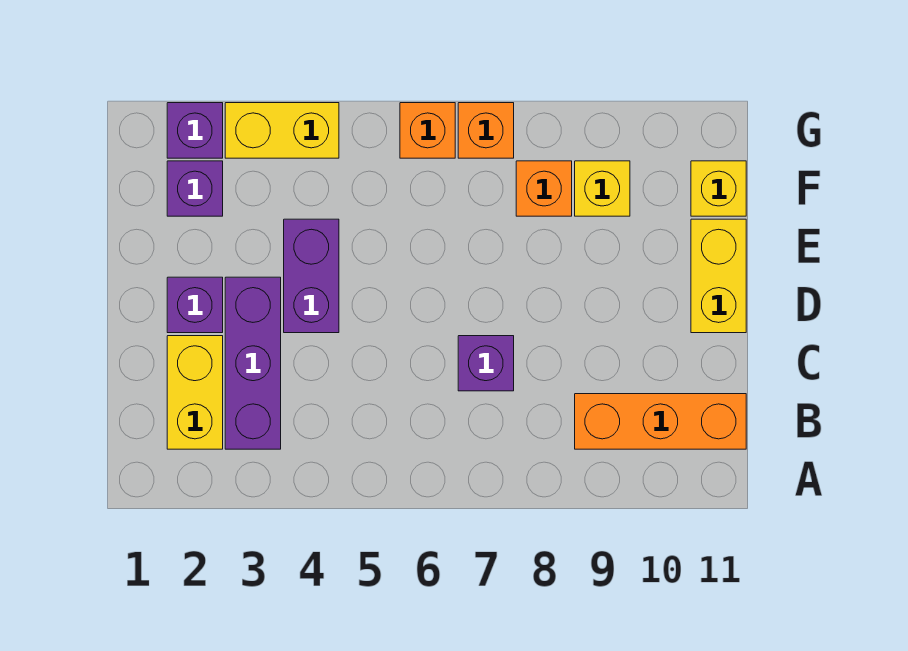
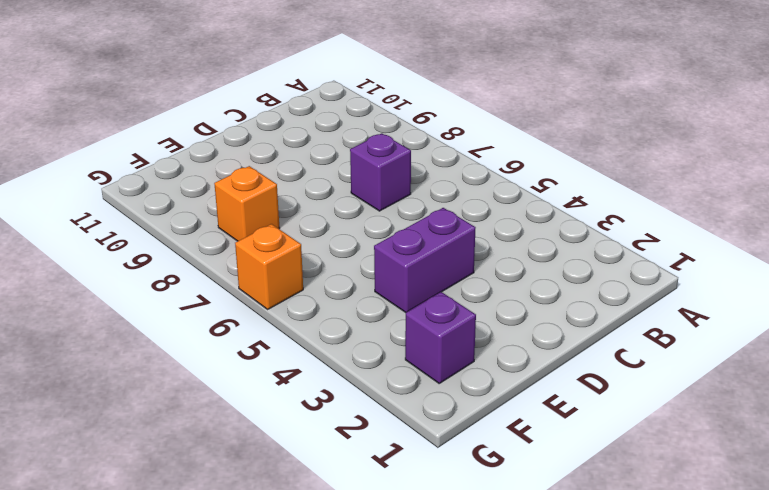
none -> yellow 1x2 brick [167,336,223,449]
none -> purple 1x3 brick [225,277,281,449]
none -> orange 1x3 brick [575,394,746,449]

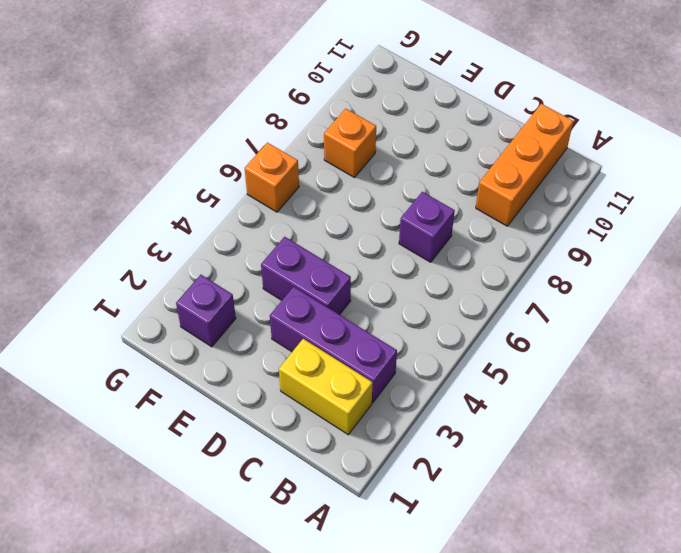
none -> purple 1x1 brick [167,277,223,333]
none -> yellow 1x2 brick [691,219,746,333]
none -> yellow 1x1 brick [575,161,630,216]

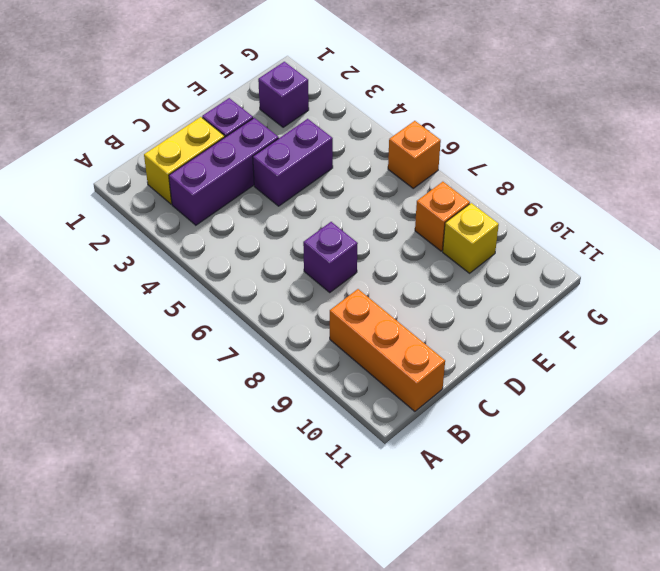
none -> yellow 1x2 brick [691,219,746,333]
none -> yellow 1x1 brick [691,161,746,216]
none -> purple 1x1 brick [167,103,223,158]

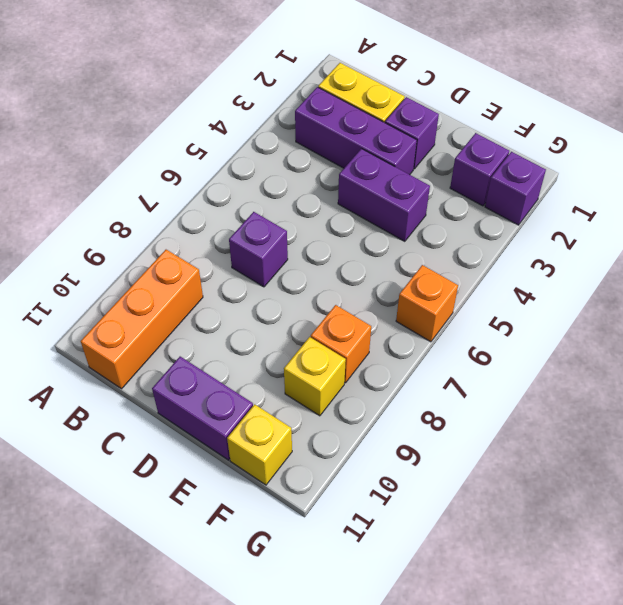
purple 1x2 brick [152,357,253,460] -> yellow 1x2 brick [691,219,746,333]
none -> yellow 1x2 brick [225,103,339,158]
none -> orange 1x1 brick [458,103,514,158]

